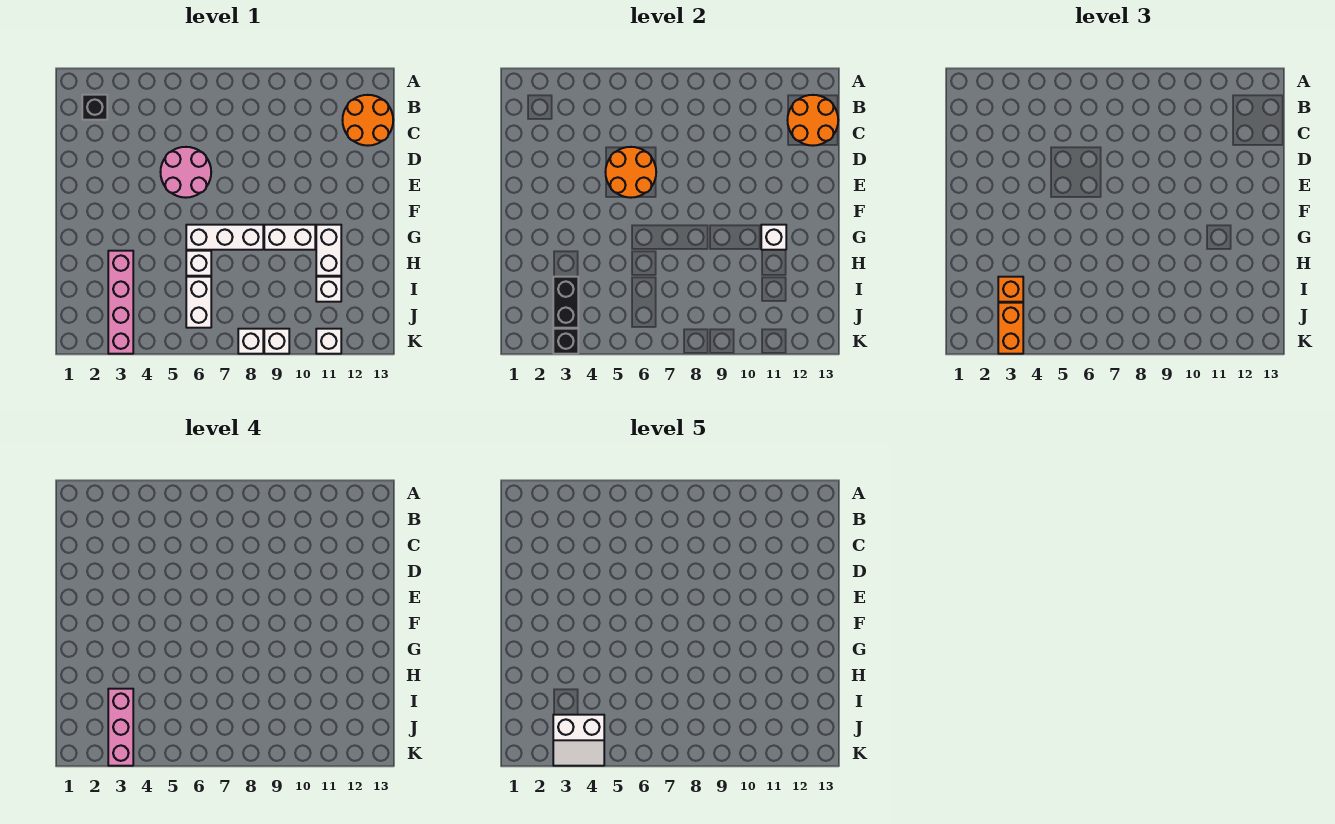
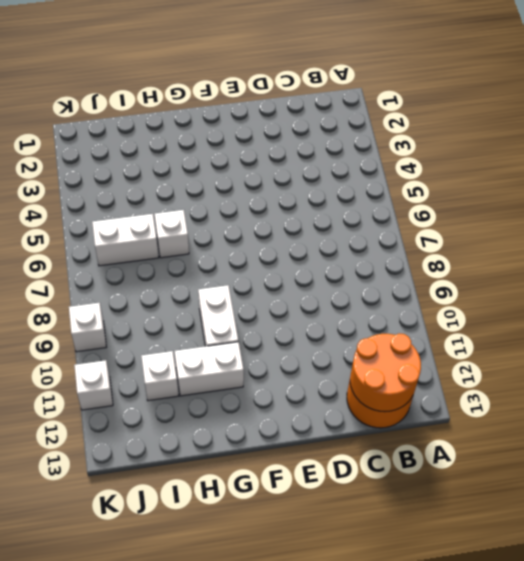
none -> black 1x1 brick [82,95,107,120]
none -> pink 2x2 round brick [161,147,211,198]
none -> white 1x3 brick [186,225,263,250]

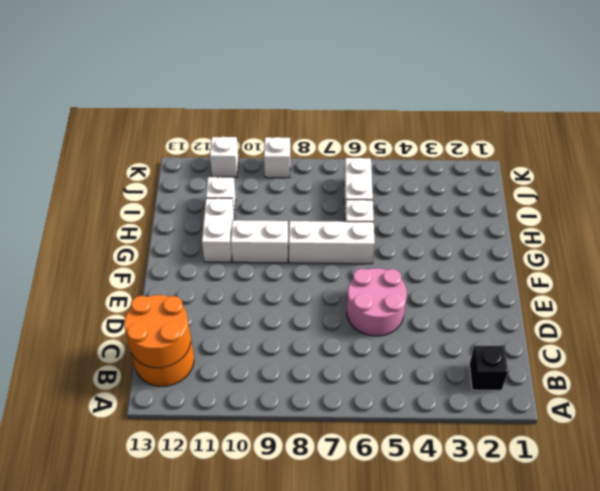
none -> pink 1x4 brick [108,251,133,354]
none -> white 1x1 brick [238,329,263,354]
none -> orange 2x2 round brick [606,147,656,198]

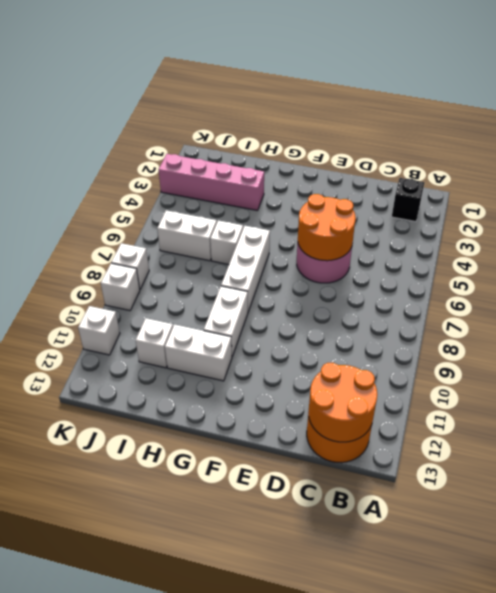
none -> white 1x1 brick [761,225,786,250]
none -> black 1x2 brick [553,277,578,328]
none -> black 1x1 brick [553,329,578,354]

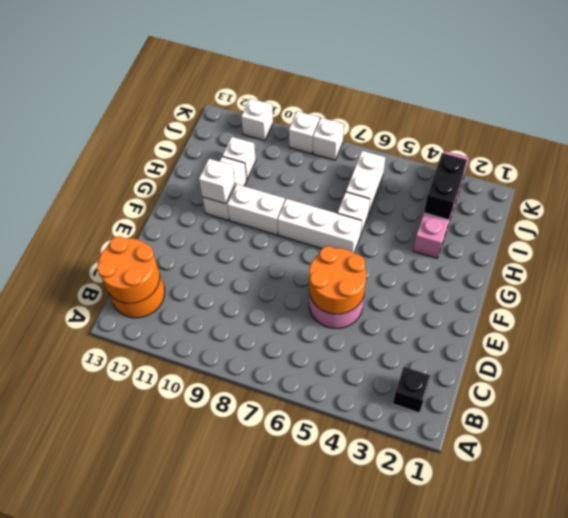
none -> black 1x1 brick [553,329,578,354]
none -> orange 1x1 brick [998,277,1023,302]
none -> orange 1x2 brick [998,303,1023,354]

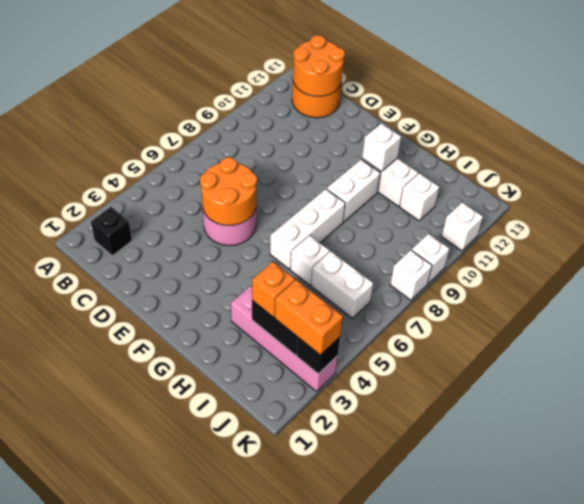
none -> pink 1x3 brick [108,689,133,766]
none -> white 2x2 slope [553,715,604,766]

